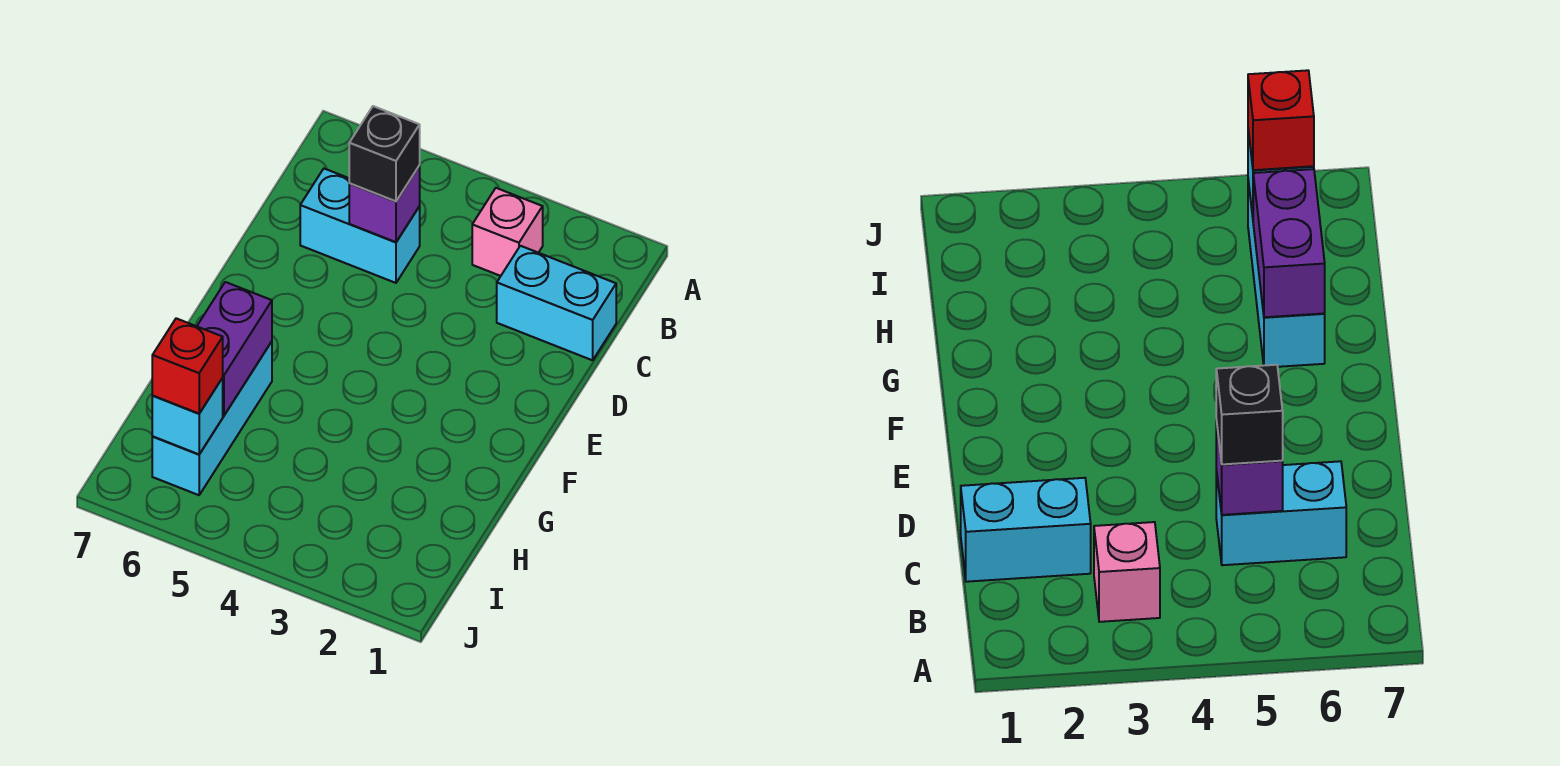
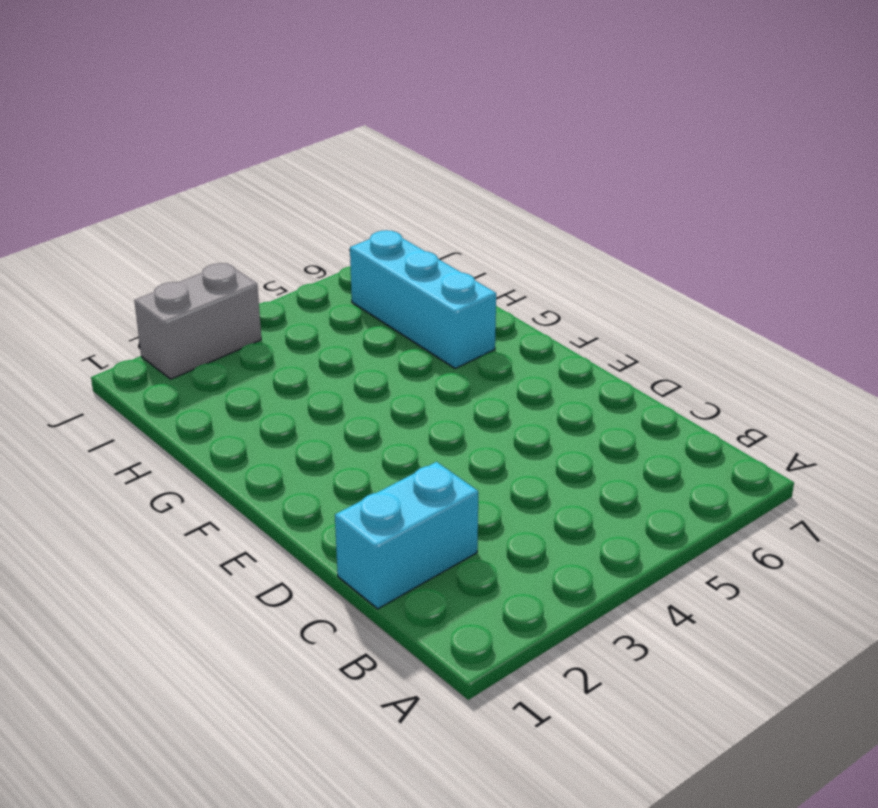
grey 1x2 brick [134,263,261,379] -> none
none -> pink 1x1 brick [472,188,543,276]
none -> cyan 1x2 brick [300,169,420,283]

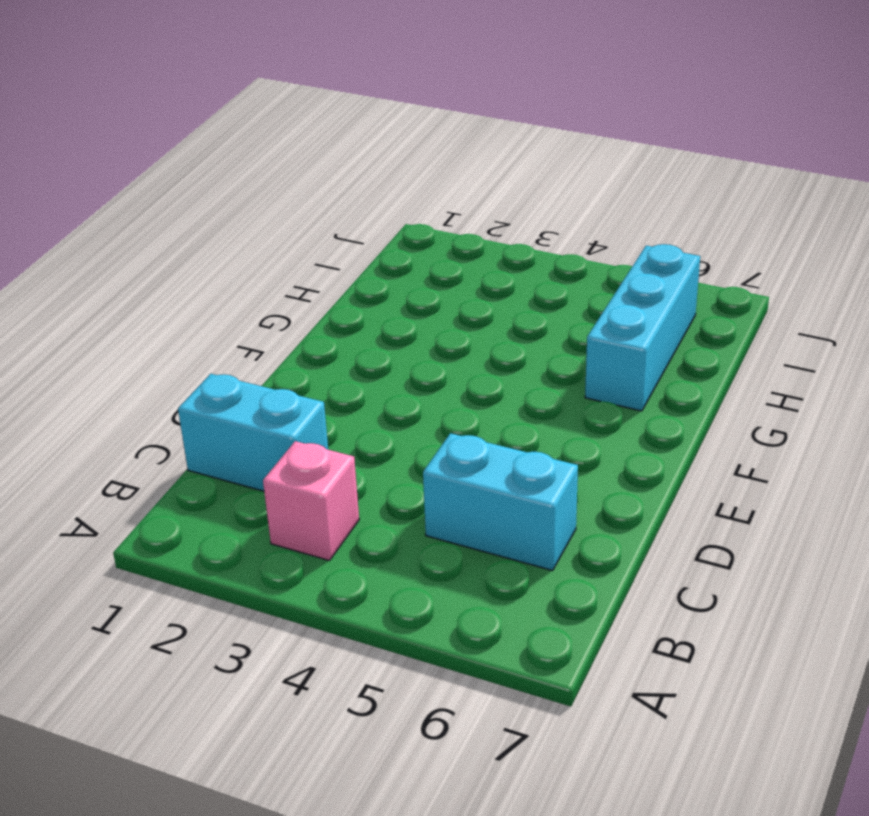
none -> purple 1x1 brick [349,166,420,242]
none -> purple 1x2 brick [197,282,272,416]

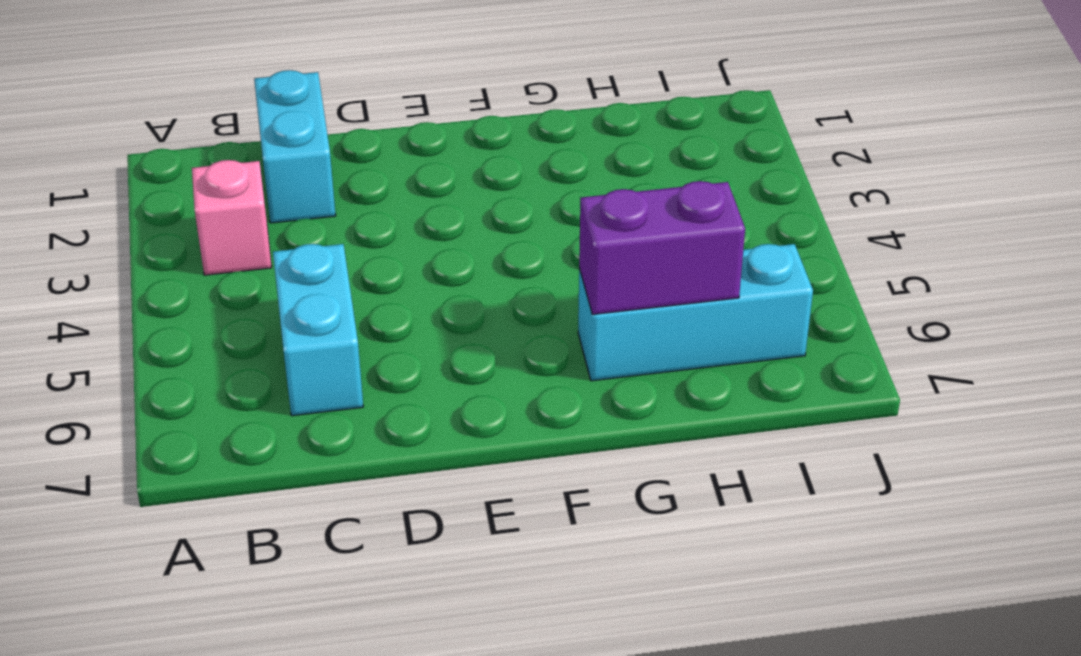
none -> purple 1x1 brick [349,166,420,242]
none -> cyan 1x1 brick [152,378,223,454]

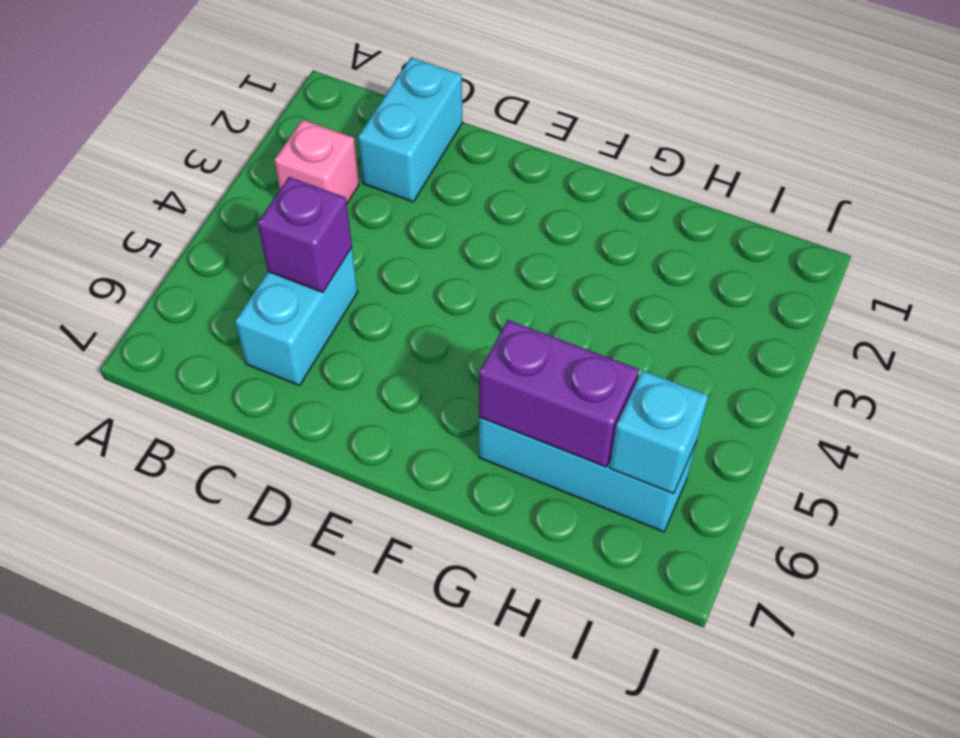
none -> black 1x1 brick [349,106,420,201]
none -> red 1x1 brick [152,318,223,413]

